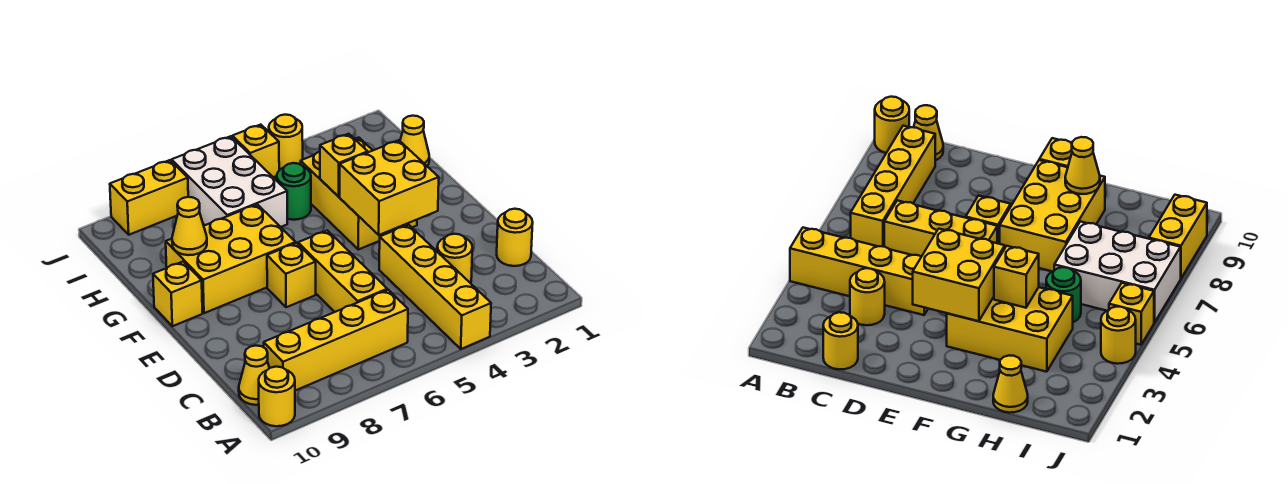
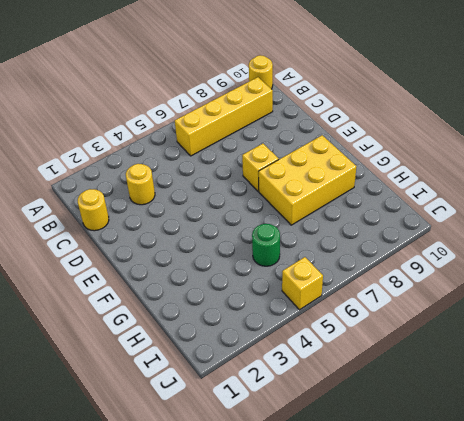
none -> yellow 1x4 brick [379,225,491,349]
none -> yellow 1x1 cone [239,346,269,405]
none -> yellow 1x3 brick [298,230,387,312]

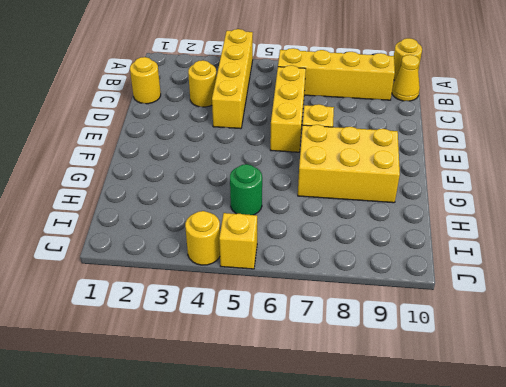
none -> yellow 2x3 brick [301,137,417,249]
none -> yellow 1x1 brick [153,262,202,326]
none -> yellow 1x1 cone [400,116,429,166]

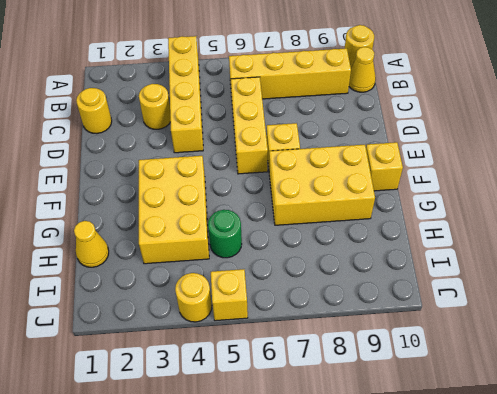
none -> white 2x3 brick [172,136,287,227]
none -> yellow 1x2 brick [110,160,188,235]
none -> yellow 2x2 brick [340,140,439,235]

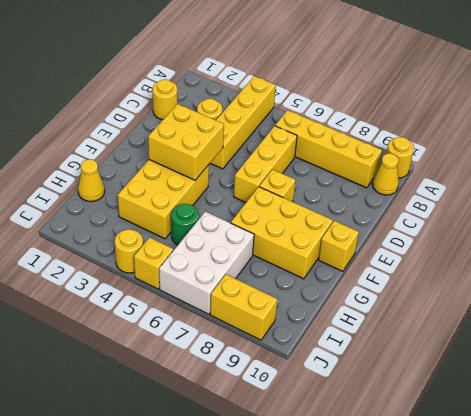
none -> yellow 1x1 brick [320,134,368,197]
none -> yellow 1x1 cone [172,197,207,255]

